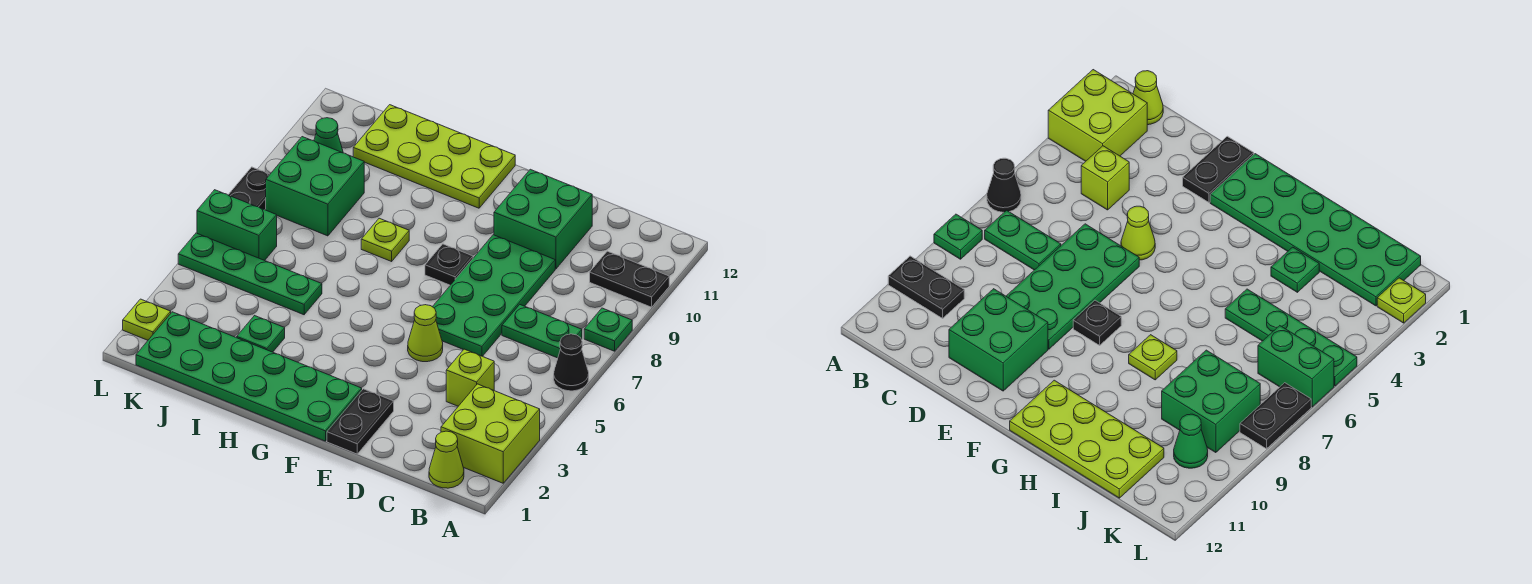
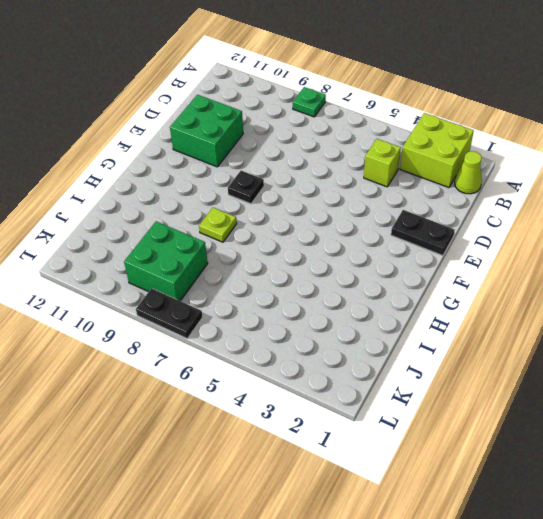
none -> black 1x1 cone [554,334,589,391]
none -> black 1x2 plate [590,251,669,307]
none -> green 1x2 plate [502,305,582,358]

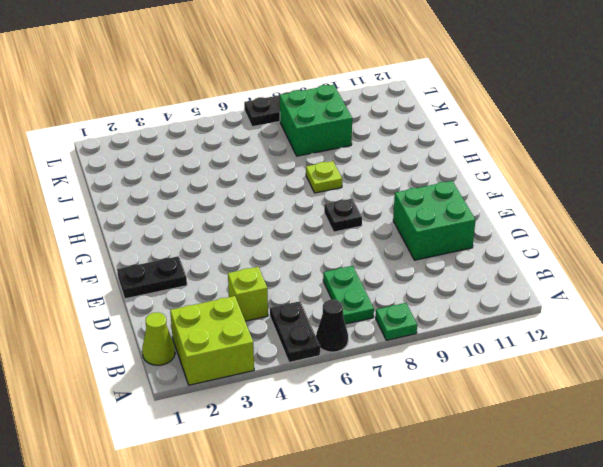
black 1x2 plate [270,301,320,362] -> black 1x2 plate moved to [590,251,669,307]
none -> green 2x4 plate [433,235,555,356]
none -> lime 1x1 cone [408,305,443,362]
none -> green 2x6 plate [136,312,362,441]

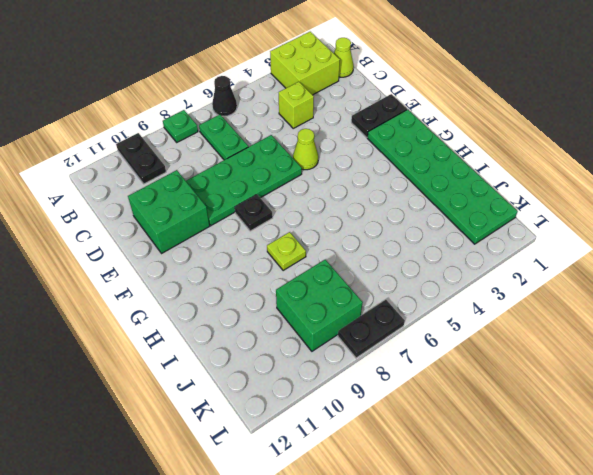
none -> lime 2x4 plate [353,105,515,208]
none -> green 1x1 plate [237,316,285,352]
none -> green 1x4 plate [178,233,322,315]

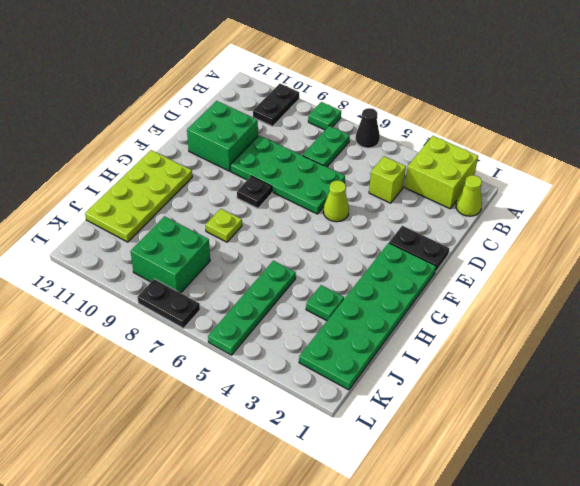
none -> green 1x2 brick [197,190,277,261]
none -> green 1x1 cone [314,118,343,153]
none -> lime 1x1 plate [123,299,171,340]

